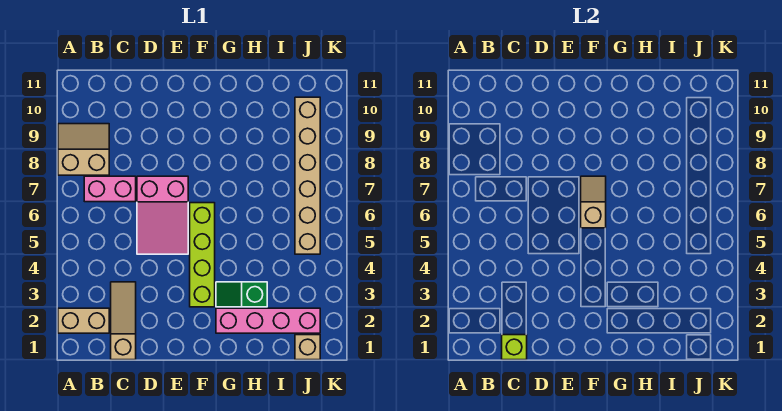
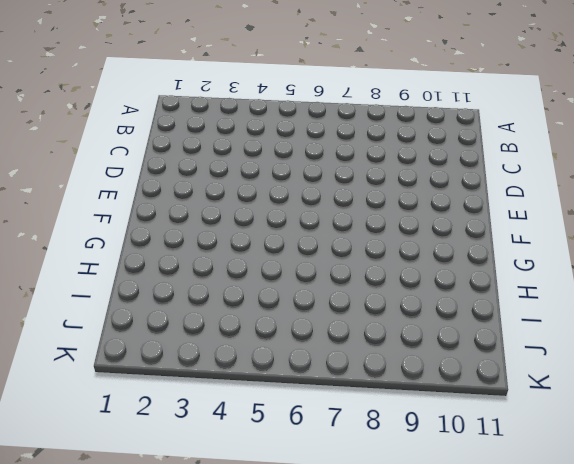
none -> tan 1x2 brick [58,308,109,333]
none -> tan 2x2 slope [58,124,109,175]
none -> pink 1x2 brick [84,176,136,202]

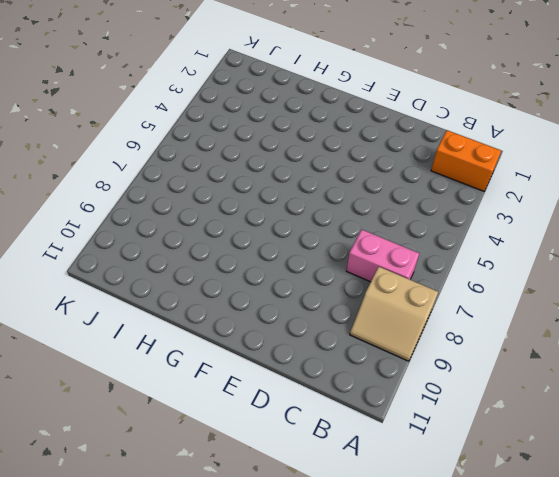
orange 1x2 brick [431,130,501,191] -> tan 1x2 brick [58,308,109,333]
none -> tan 1x3 slope [111,282,136,360]
none -> pink 2x3 slope [137,176,188,254]
none -> lime 1x4 brick [190,203,215,307]

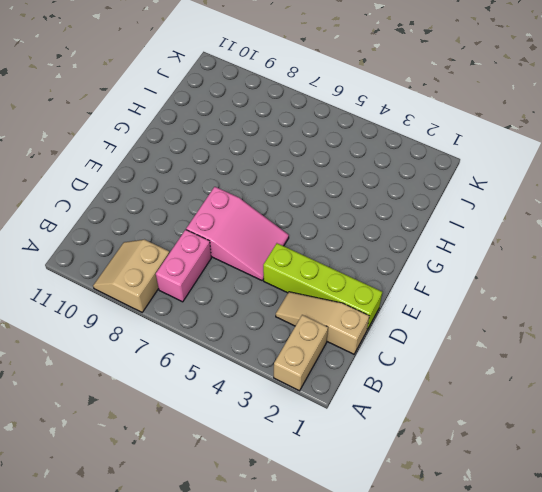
lime 1x4 brick [263,243,382,330] -> lime 1x4 brick moved to [190,203,215,307]
none -> pink 1x4 brick [216,308,320,333]
none -> green 1x2 slope [216,282,267,307]
none -> tan 1x1 brick [295,335,320,360]

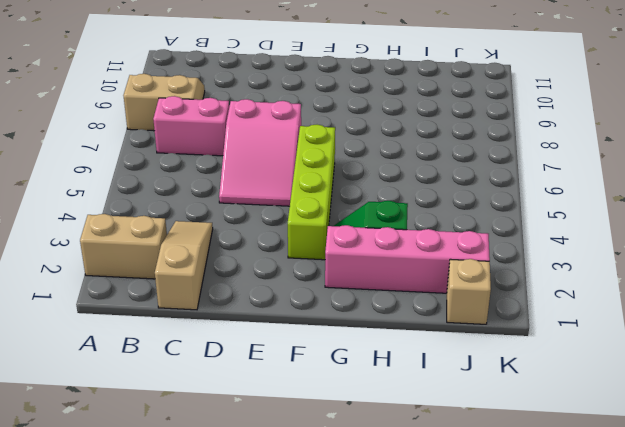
none -> tan 1x6 brick [295,97,320,254]
none -> lime 1x1 brick [502,335,527,360]
none -> tan 1x2 slope [581,176,606,228]

